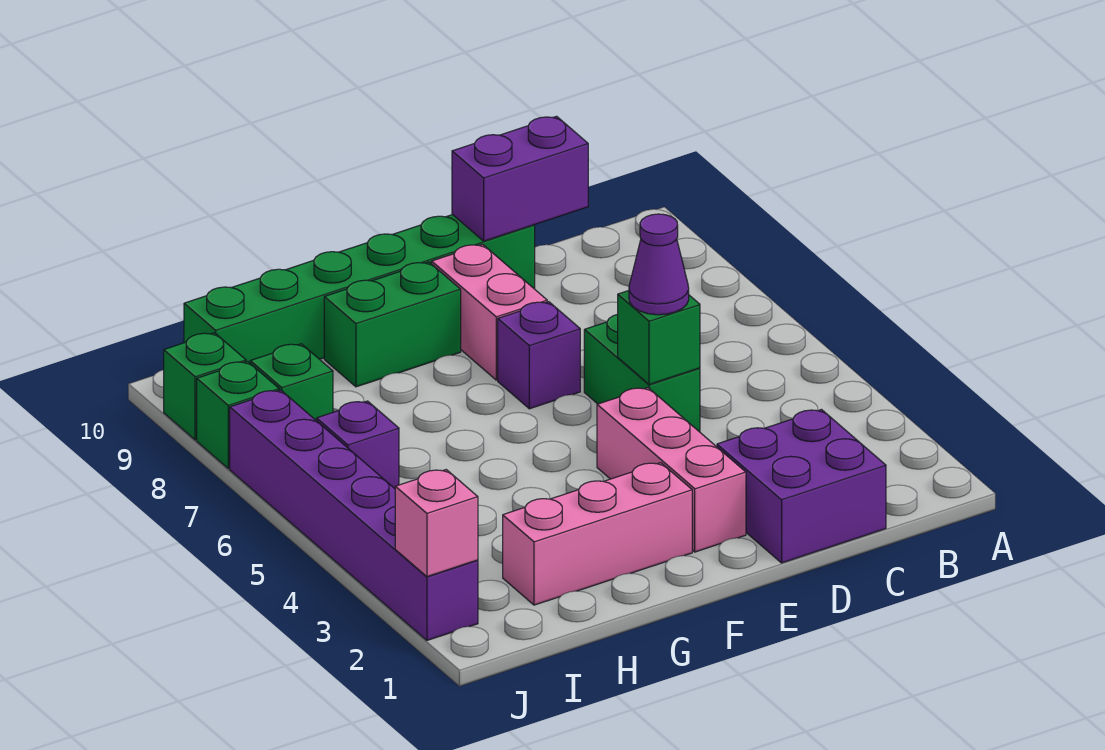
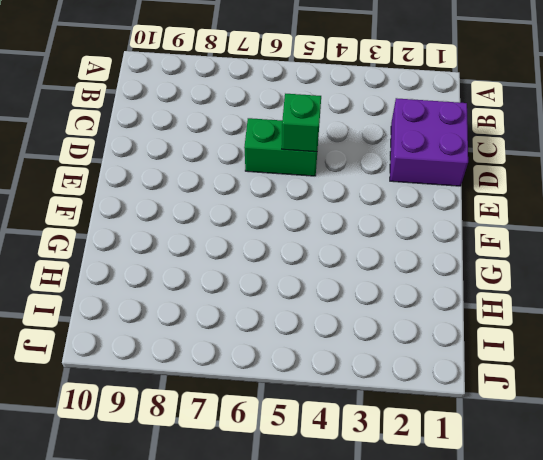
none -> green 1x6 brick [184,215,535,363]
none -> pink 1x3 brick [597,388,746,552]
none -> purple 1x1 brick [498,302,580,409]

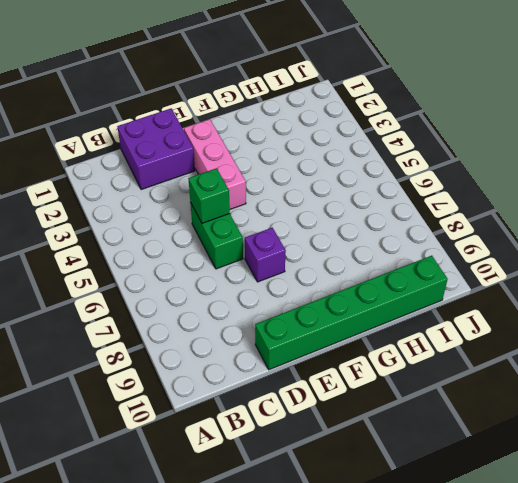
none -> pink 1x2 brick [432,244,547,380]
none -> pink 1x3 brick [503,463,692,605]
none -> green 1x2 brick [324,262,461,387]

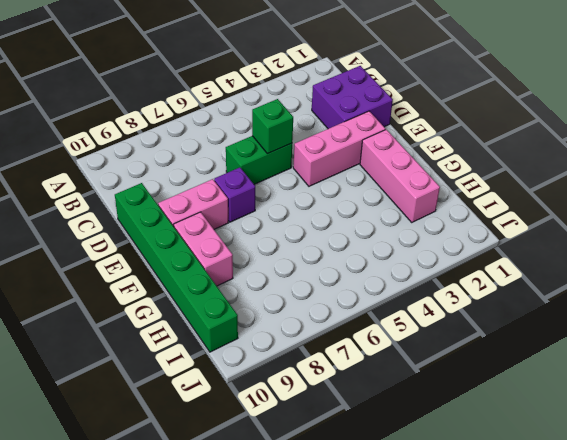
pink 1x2 brick [174,212,233,286] -> green 1x2 brick [324,262,461,387]
none -> purple 1x1 brick [317,401,399,488]
none -> green 1x1 brick [250,344,333,421]
none -> purple 1x6 brick [230,390,478,640]

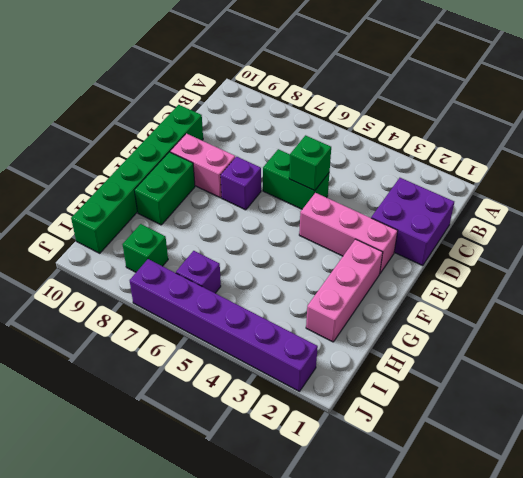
none -> green 1x1 brick [197,361,279,469]
none -> green 1x1 brick [164,333,246,440]
none -> purple 1x2 brick [452,116,588,241]

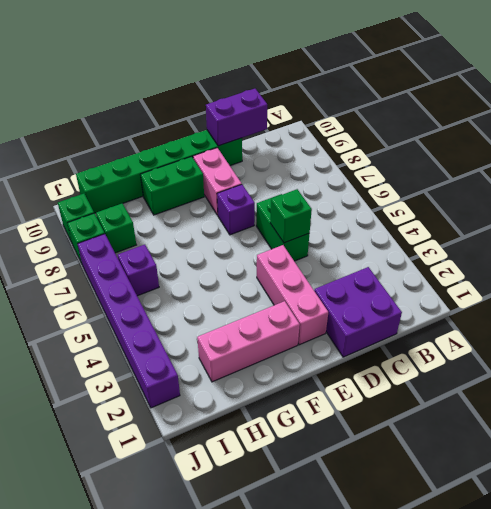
none -> pink 1x1 brick [395,470,478,577]
none -> purple 1x1 cone [629,214,689,315]

